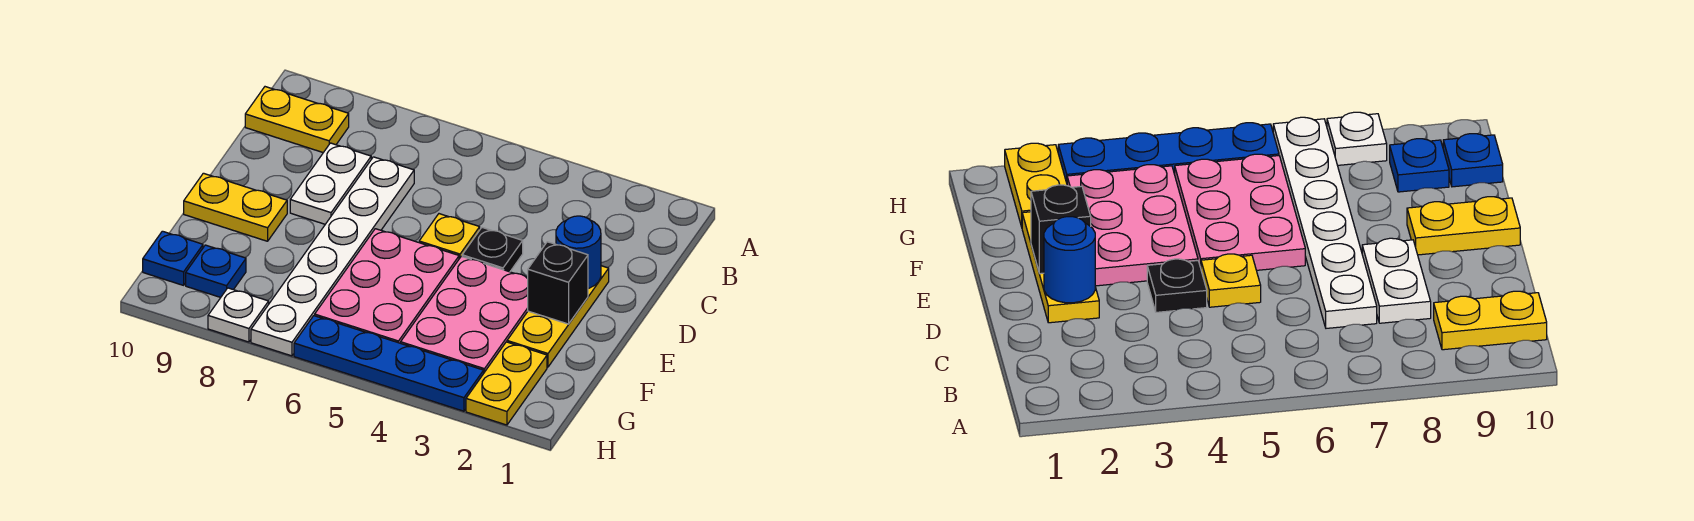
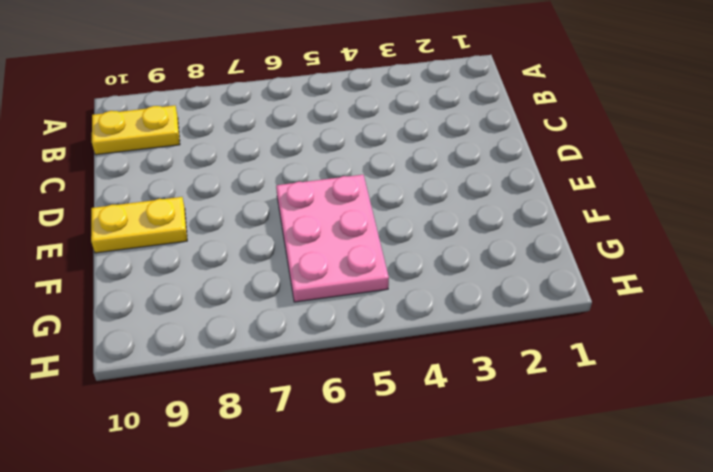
none -> white 1x6 plate [251,157,414,356]
none -> white 1x2 plate [290,143,371,224]
none -> yellow 1x3 plate [507,266,609,367]

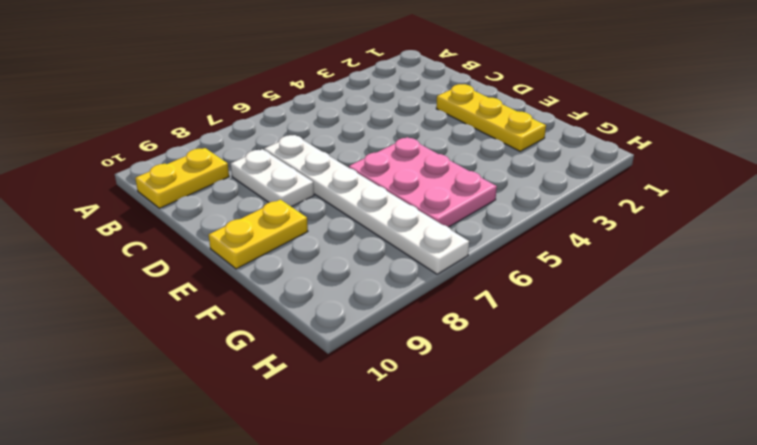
none -> black 1x1 plate [462,228,523,272]
none -> yellow 1x1 plate [419,214,480,259]
none -> pink 2x3 plate [401,256,528,372]

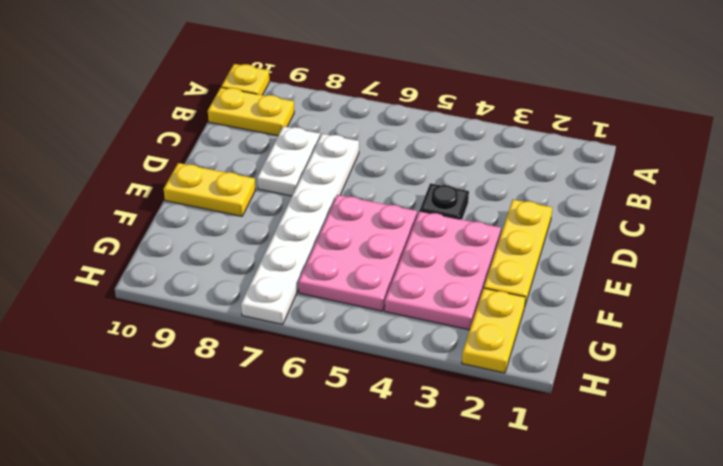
yellow 1x1 plate [221,64,269,95] -> yellow 1x1 plate moved to [419,214,480,259]
none -> blue 1x1 plate [186,245,246,297]
none -> blue 1x1 plate [143,231,203,285]
none -> blue 1x4 plate [294,316,484,411]

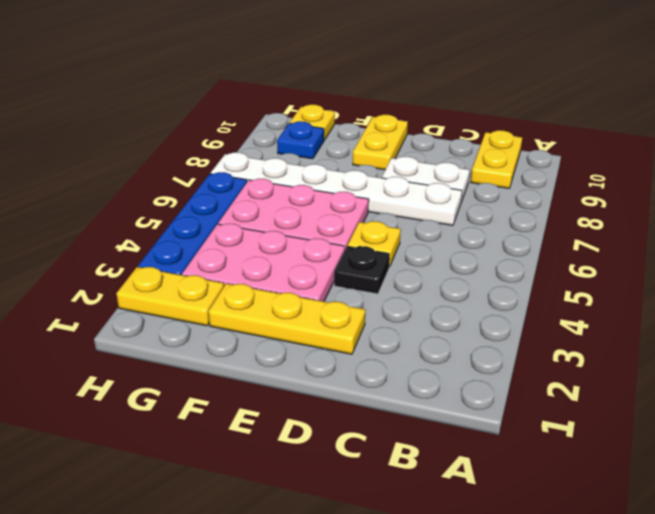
yellow 1x1 plate [290,105,335,140] -> blue 1x1 plate [143,231,203,285]
none -> white 1x1 plate [208,288,269,342]
none -> blue 1x1 round brick [556,216,601,288]
none -> black 1x1 brick [528,242,588,324]

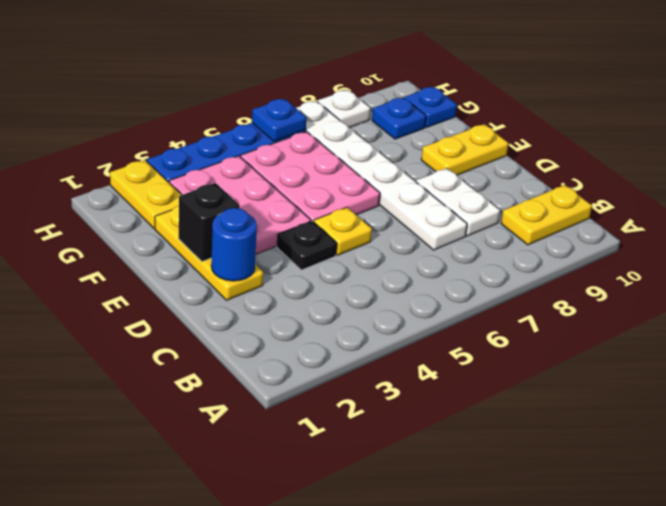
blue 1x1 plate [252,99,307,141] -> none

